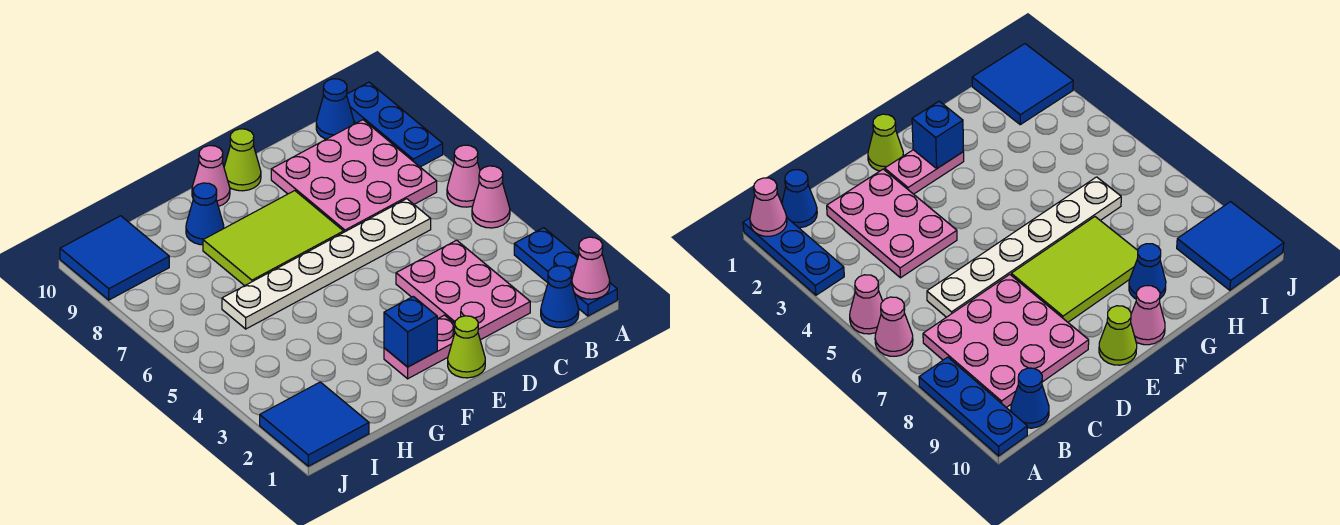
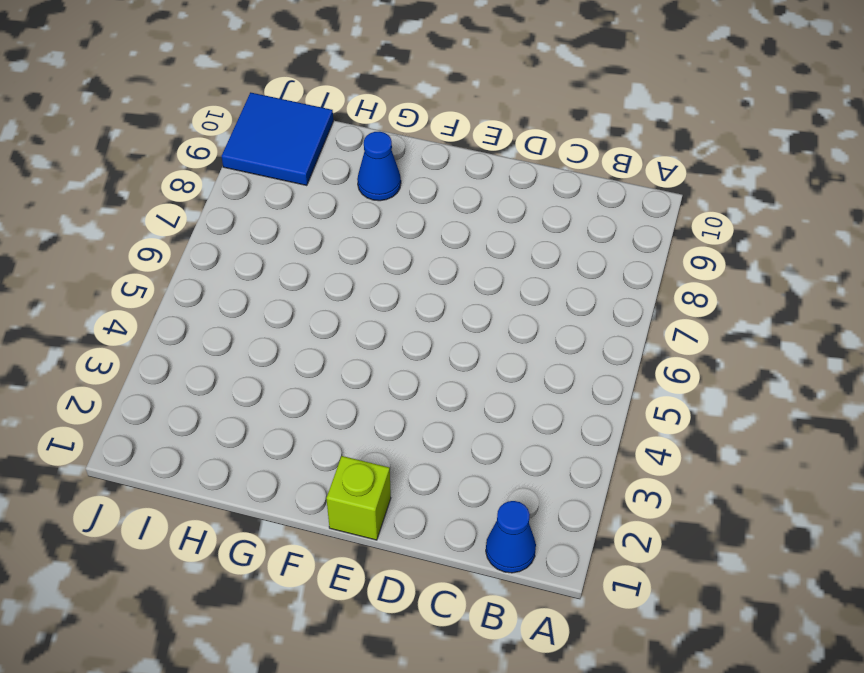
lime 1x1 brick [326,456,391,540] -> lime 1x1 cone [448,316,485,378]
none -> blue 1x3 plate [514,228,617,316]
none -> pink 1x1 cone [472,166,510,228]
none -> pink 1x1 cone [447,145,480,207]

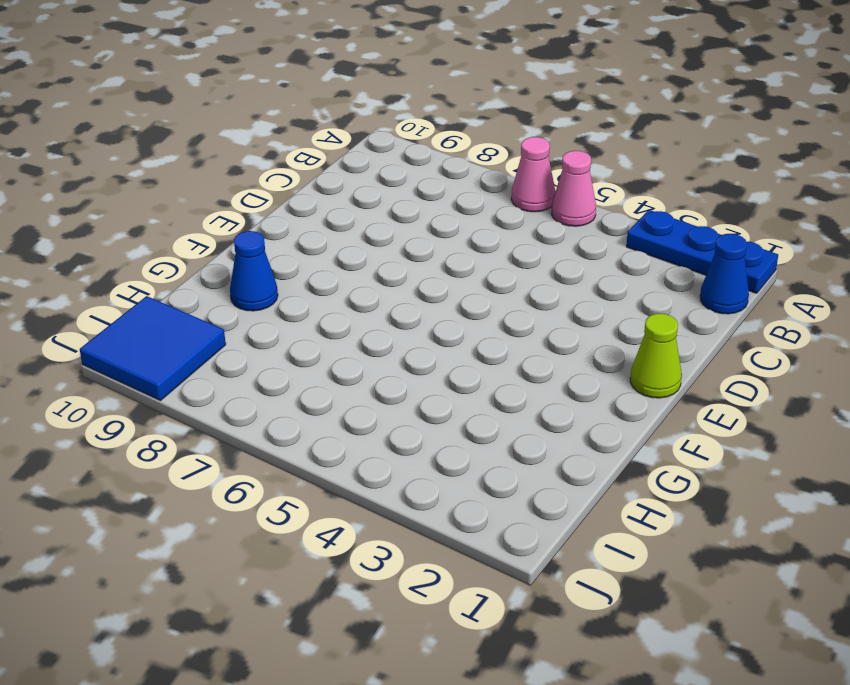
none -> blue 1x3 plate [347,82,443,167]
none -> pink 3x3 plate [271,120,437,232]
none -> blue 1x1 cone [316,79,354,139]

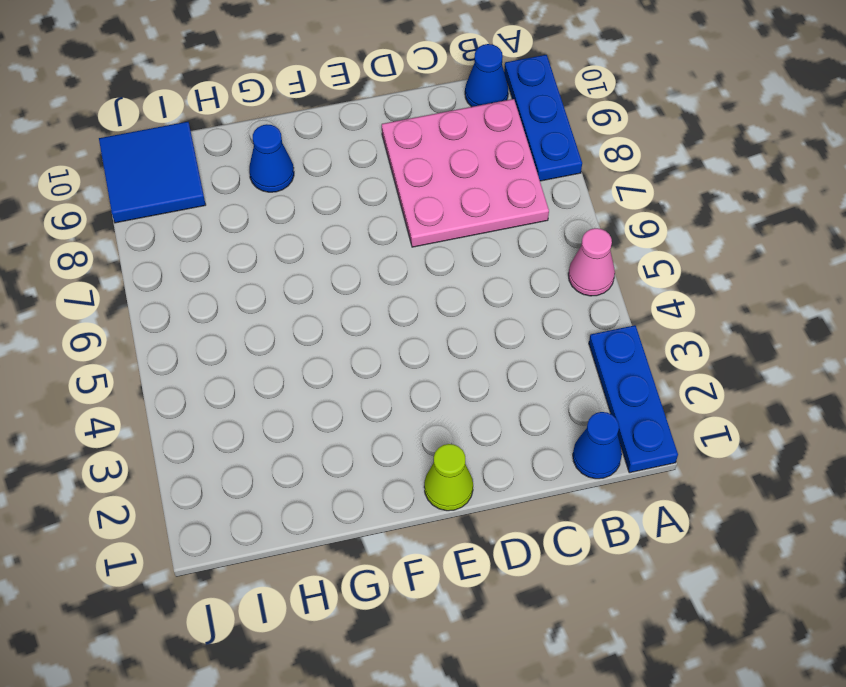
none -> pink 1x1 cone [447,145,480,207]
none -> pink 2x3 plate [396,240,530,340]
none -> white 1x6 plate [222,199,431,329]

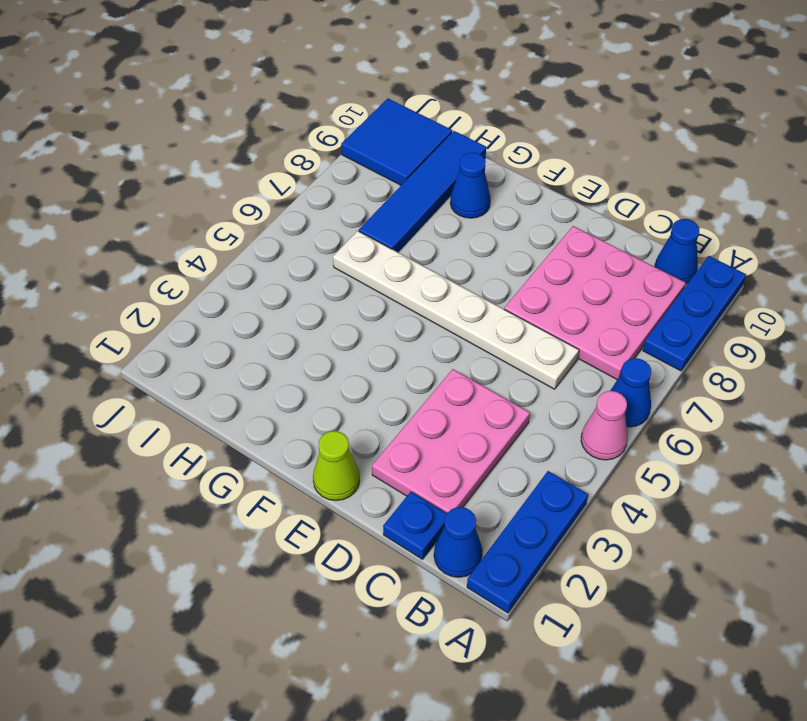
blue 1x1 cone [610,358,651,427] -> pink 1x1 cone [447,145,480,207]
blue 1x1 plate [383,492,447,559] -> none
blue 1x4 tile [359,131,486,252] -> none
none -> pink 1x2 plate [384,315,455,379]
none -> lime 2x3 tile [203,191,344,286]
none -> lime 1x1 cone [224,129,261,191]

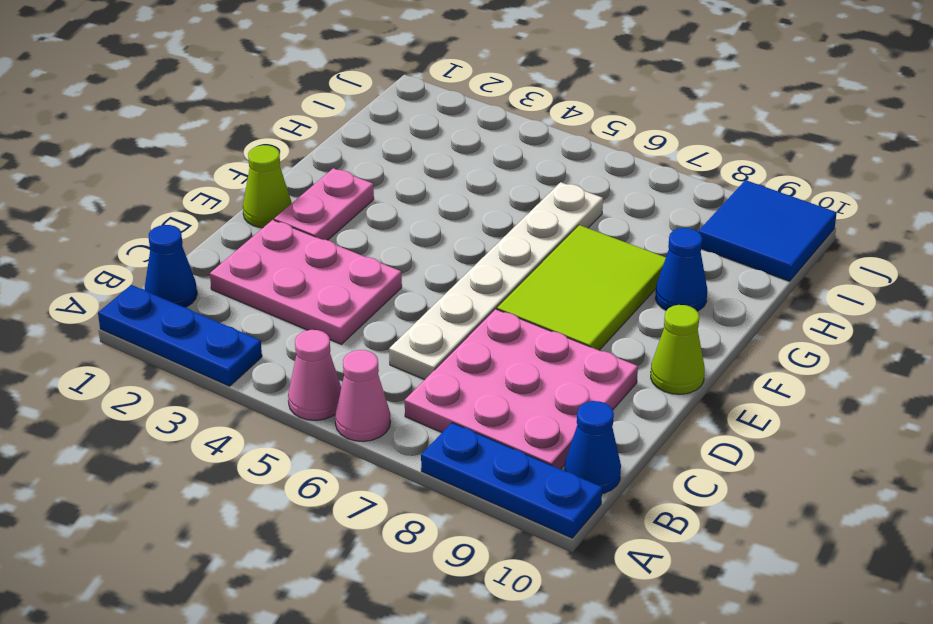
none -> pink 1x1 cone [192,146,230,206]
none -> blue 2x2 tile [260,382,369,466]
none -> pink 1x1 cone [572,237,610,299]

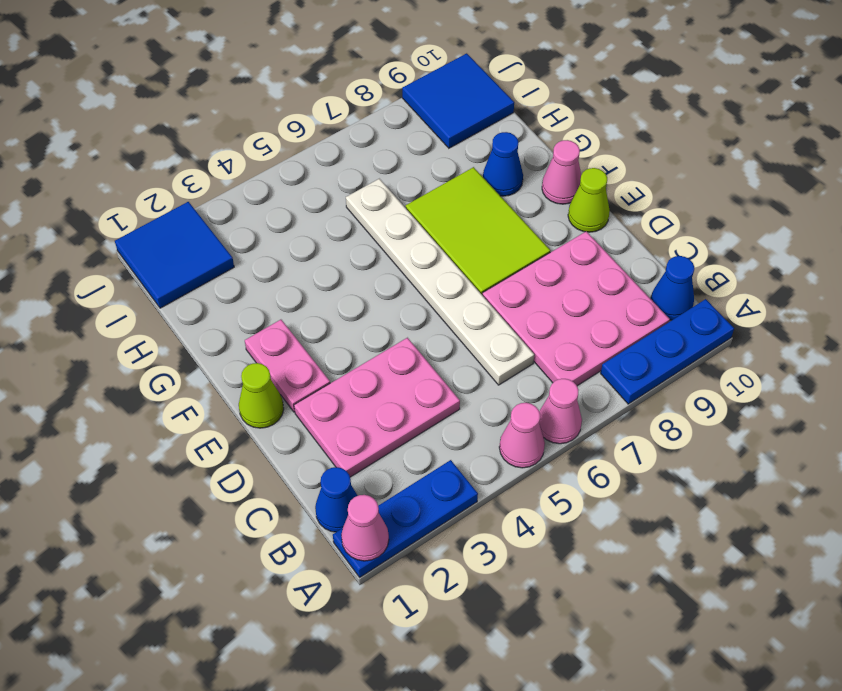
none -> blue 1x1 brick [384,296,437,367]

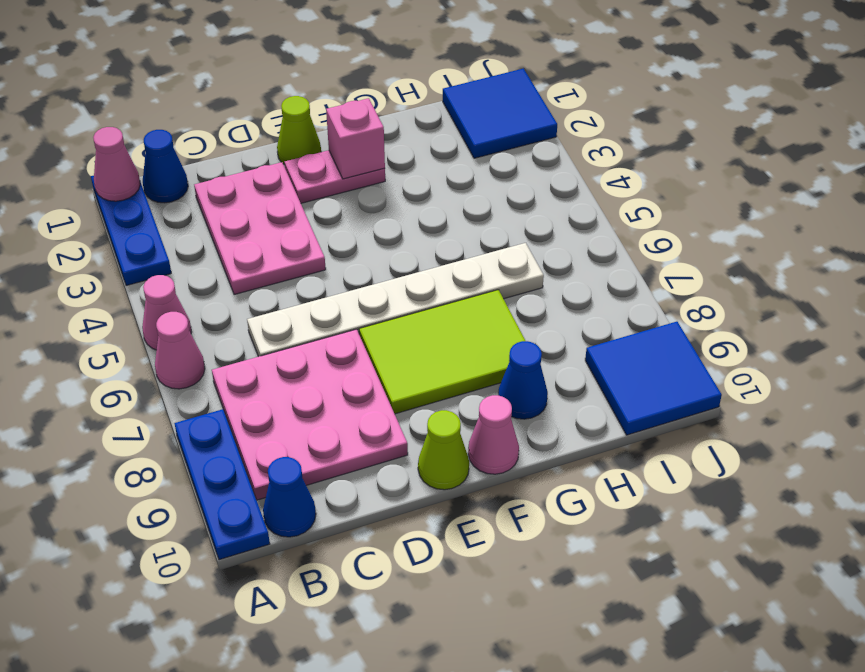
pink 1x1 brick [326,98,385,179] -> blue 1x1 brick [384,296,437,367]

